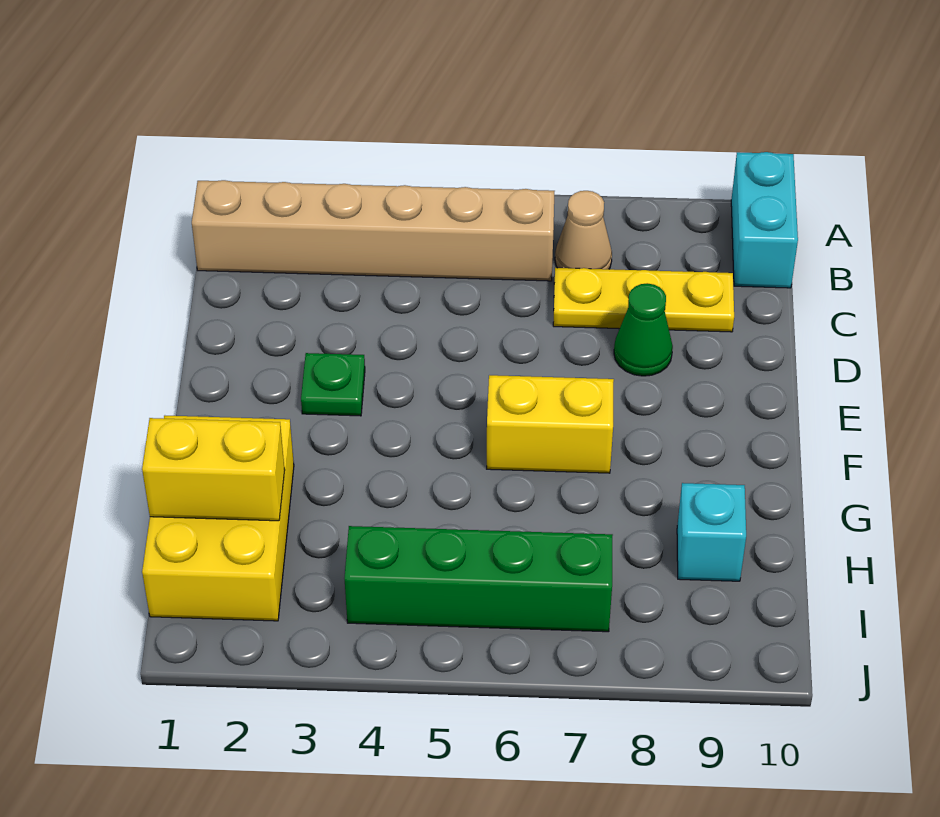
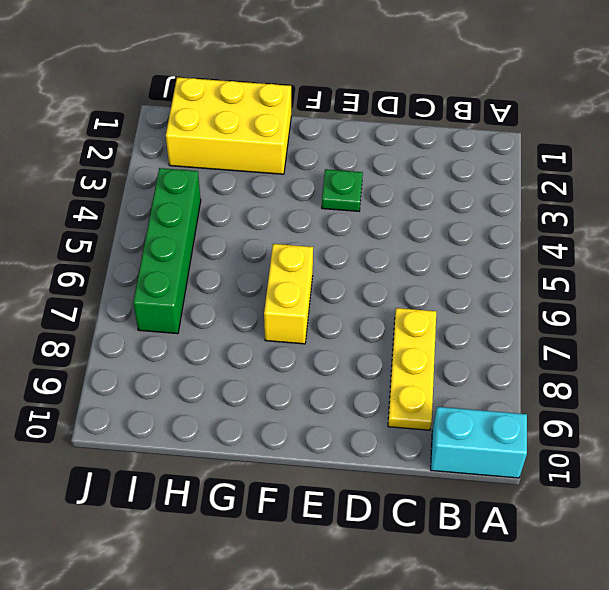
none -> tan 1x6 brick [192,180,555,281]
none -> tan 1x1 cone [555,191,612,269]

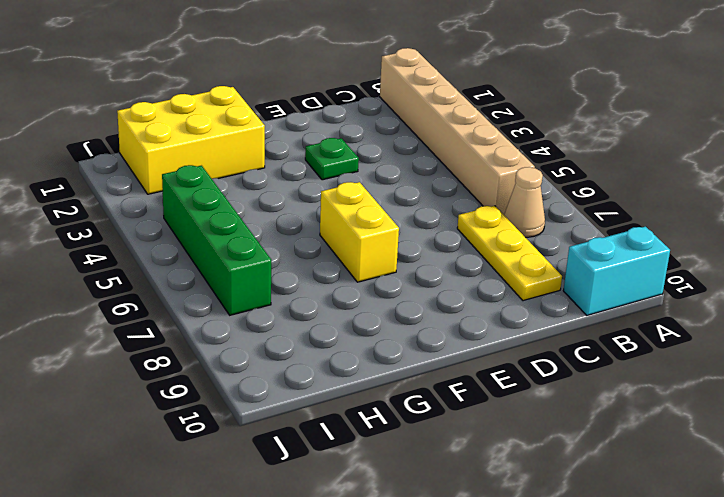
none -> green 1x1 cone [614,283,673,376]
none -> cyan 1x1 brick [677,483,746,581]

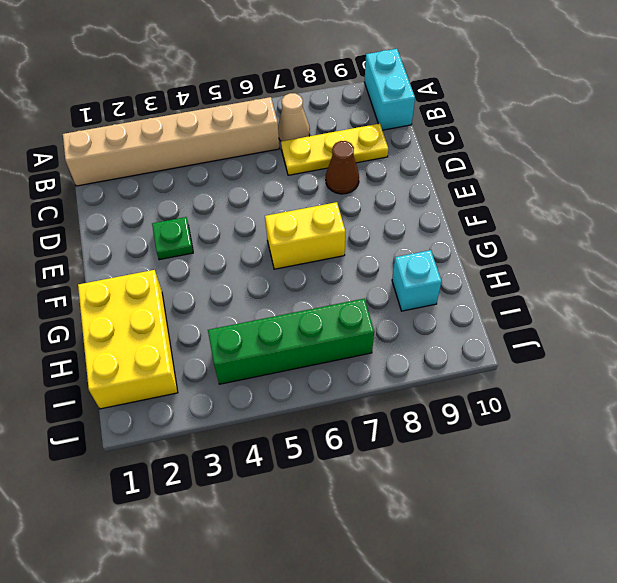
brown 1x1 cone [326,141,359,194] -> green 1x1 cone [614,283,673,376]
none -> yellow 1x2 brick [142,418,285,521]

